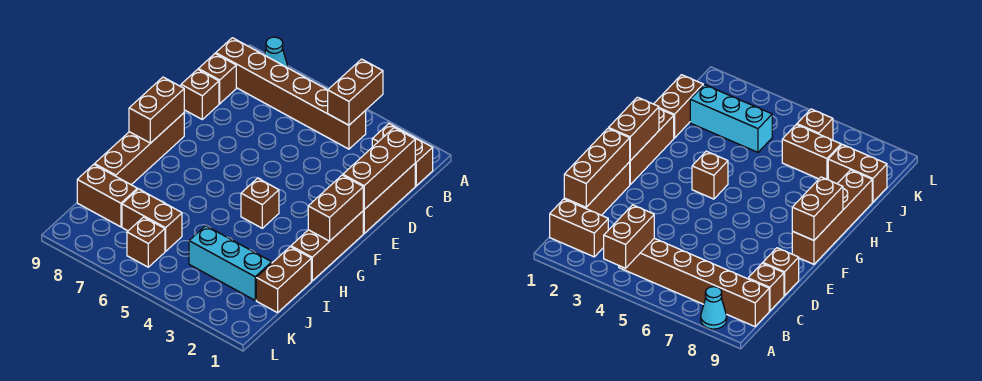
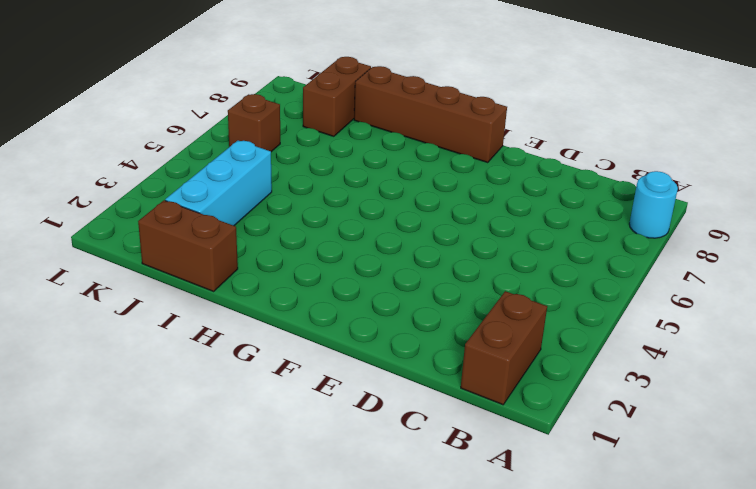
cyan 1x1 round brick [629,171,678,238] -> cyan 1x1 cone [264,37,288,68]
none -> brown 1x6 brick [216,38,366,149]
none -> brown 1x3 brick [363,164,415,233]
none -> brown 1x1 brick [198,54,236,104]

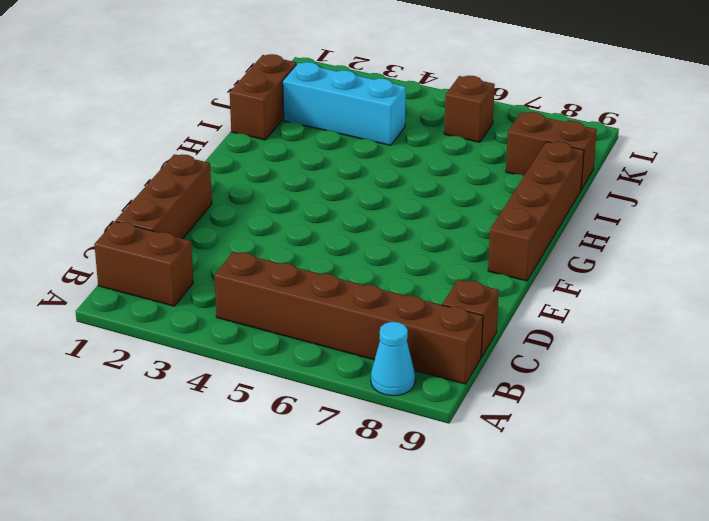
none -> brown 1x1 brick [181,69,219,119]
none -> brown 1x3 brick [291,211,363,281]
none -> brown 1x1 brick [241,178,279,228]

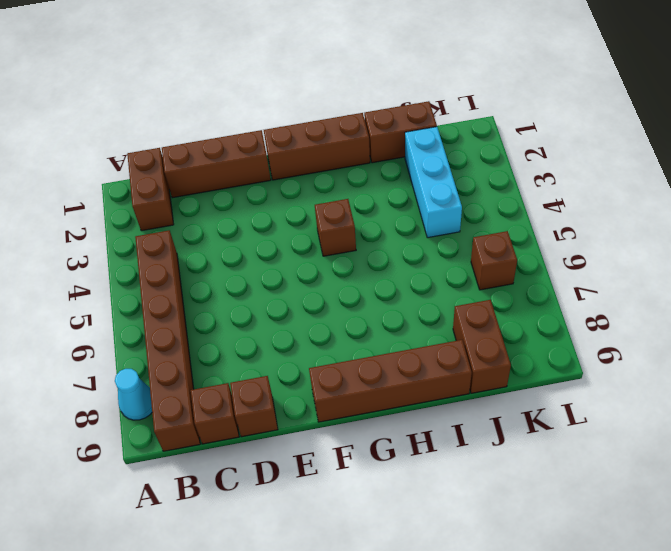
none -> brown 1x2 brick [122,189,182,251]
none -> brown 1x2 brick [328,59,383,125]
none -> brown 1x3 brick [343,128,415,209]

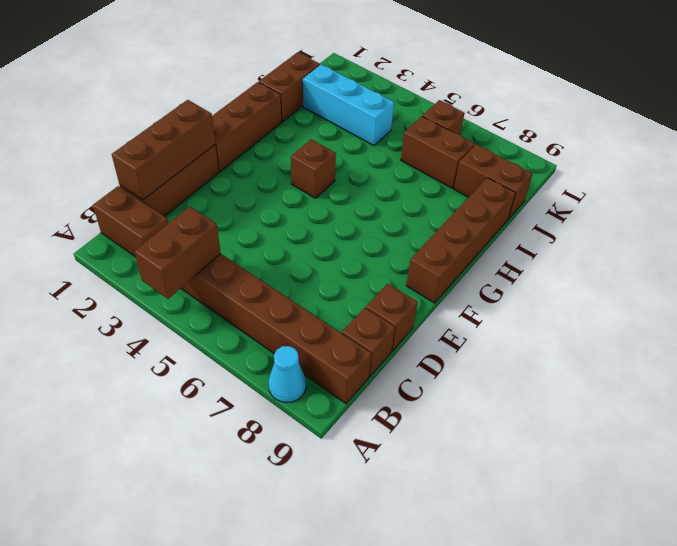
none -> brown 1x2 brick [308,175,363,241]
none -> brown 1x2 brick [129,77,184,143]

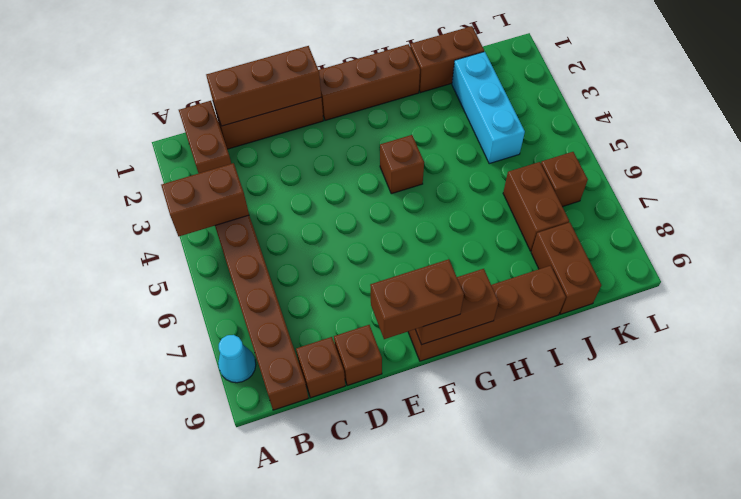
brown 1x2 brick [370,259,464,339] -> brown 1x2 brick moved to [308,175,363,241]

